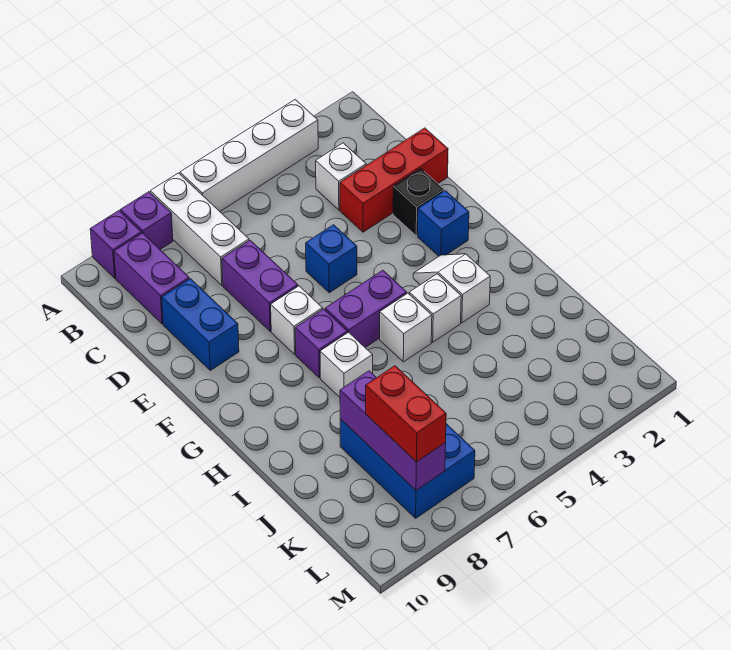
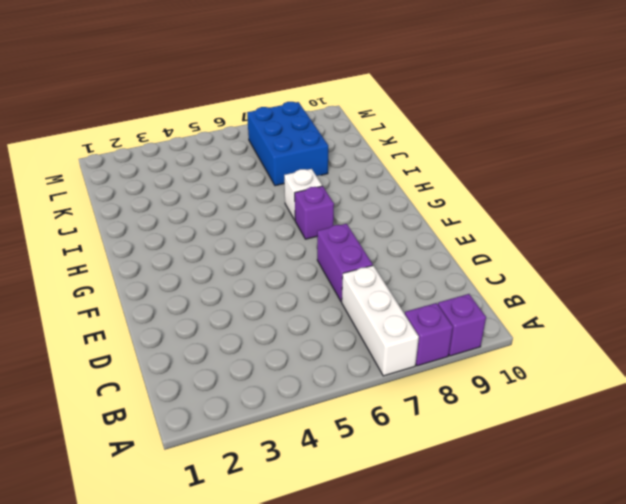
none -> white 1x4 brick [180,100,318,211]
none -> purple 1x2 brick [114,233,189,324]
none -> white 1x1 brick [316,143,366,210]

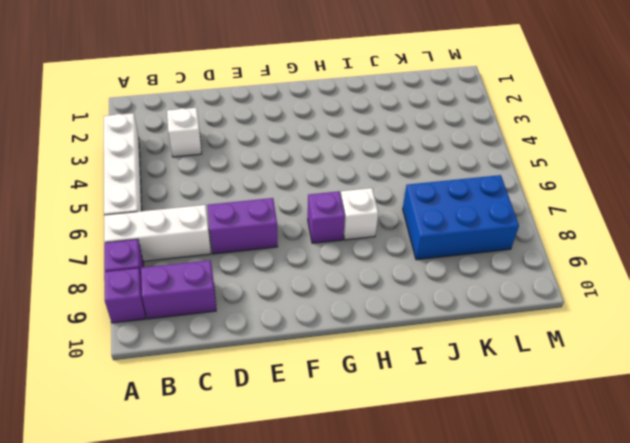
none -> red 1x3 brick [340,128,448,232]
none -> blue 1x2 brick [162,279,239,370]
none -> black 1x1 brick [393,168,444,236]

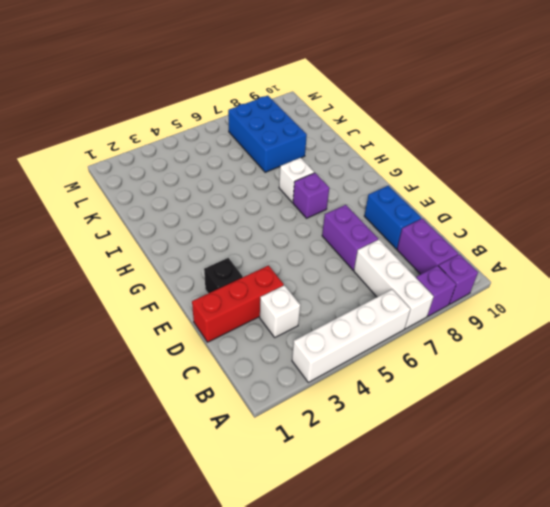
none -> blue 1x1 brick [306,225,357,293]
none -> blue 1x1 brick [418,191,469,256]
none -> white 1x1 brick [271,286,323,354]

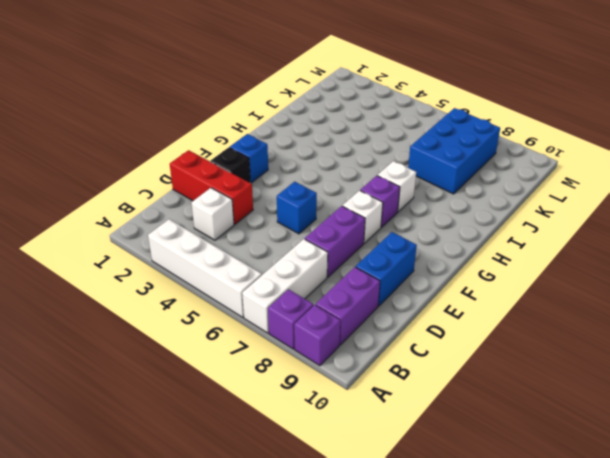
none -> white 1x2 slope [413,254,490,323]
none -> purple 1x2 brick [325,270,407,348]
none -> white 1x1 brick [409,274,461,342]

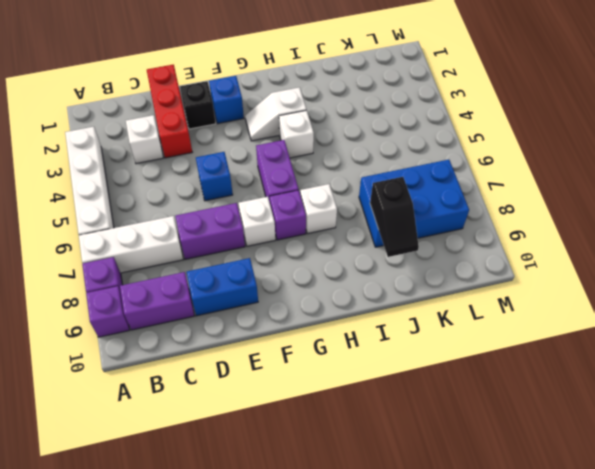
black 1x2 slope [370,177,419,257] -> purple 1x3 brick [340,371,446,490]
none -> white 1x1 brick [380,293,432,362]
none -> red 1x2 brick [366,366,446,462]

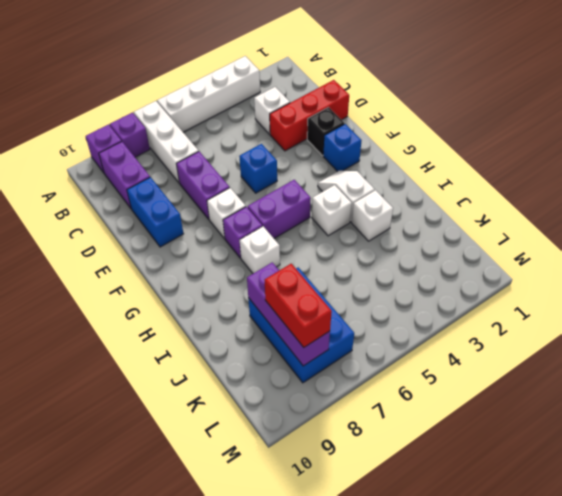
white 1x1 brick [352,190,393,241] -> white 1x1 brick moved to [380,293,432,362]

